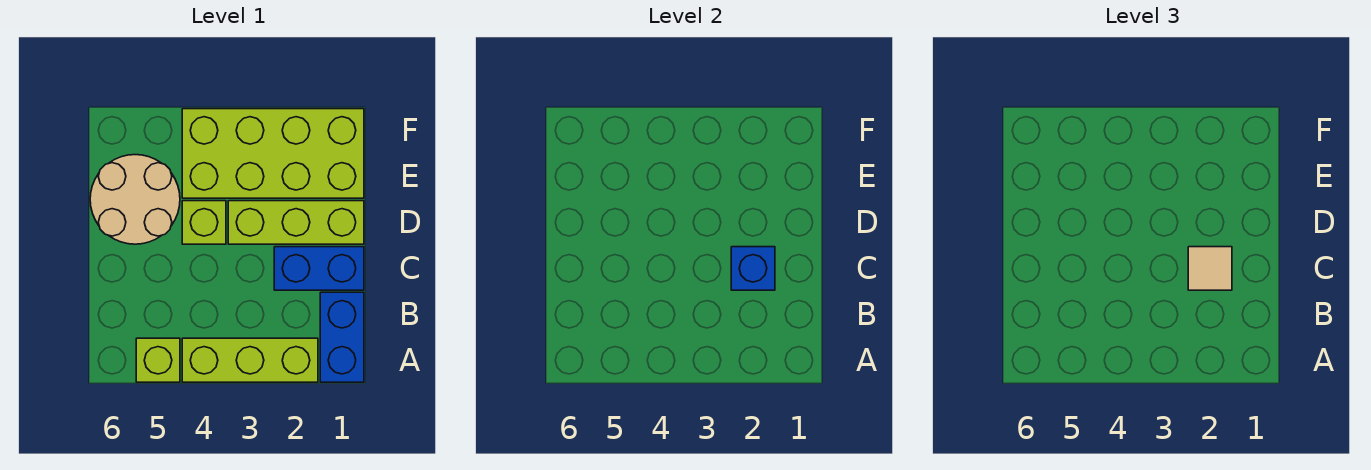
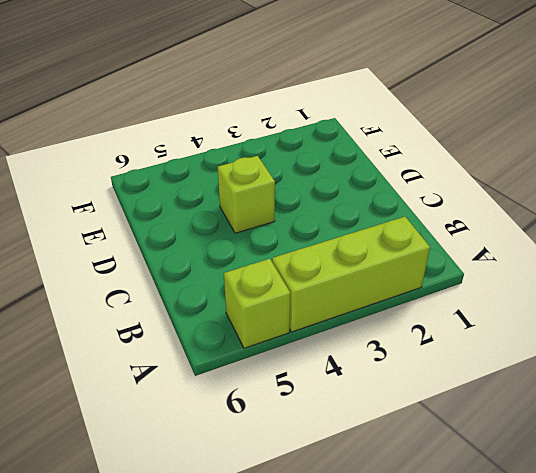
none -> blue 1x2 brick [320,292,364,382]
none -> blue 1x2 brick [274,247,364,290]

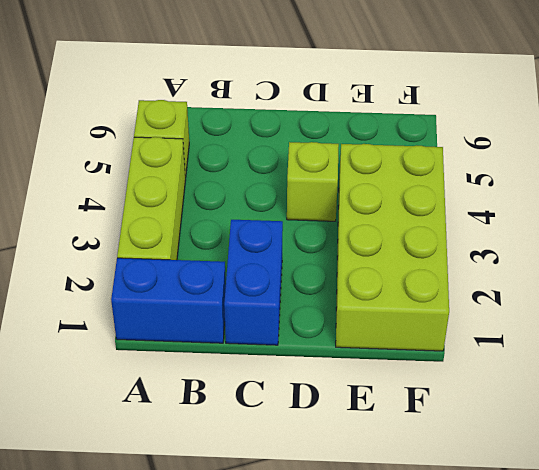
none -> lime 1x3 brick [228,201,364,244]
none -> tan 2x2 round brick [90,155,180,244]

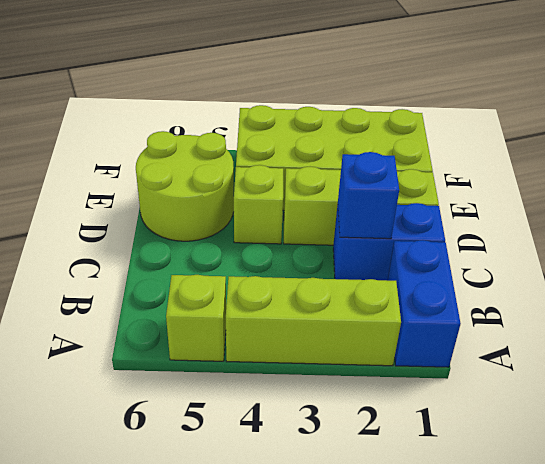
lime 2x2 round brick [136,131,234,241] -> tan 2x2 round brick [90,155,180,244]
none -> tan 1x1 tile [1188,247,1232,290]

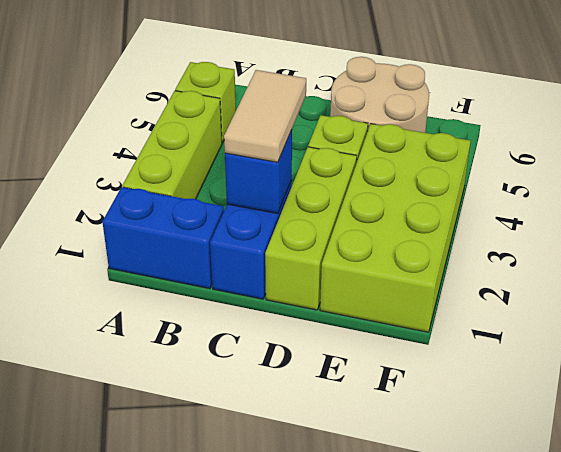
tan 1x2 tile [224,70,306,162] -> tan 1x1 tile [1188,247,1232,290]

